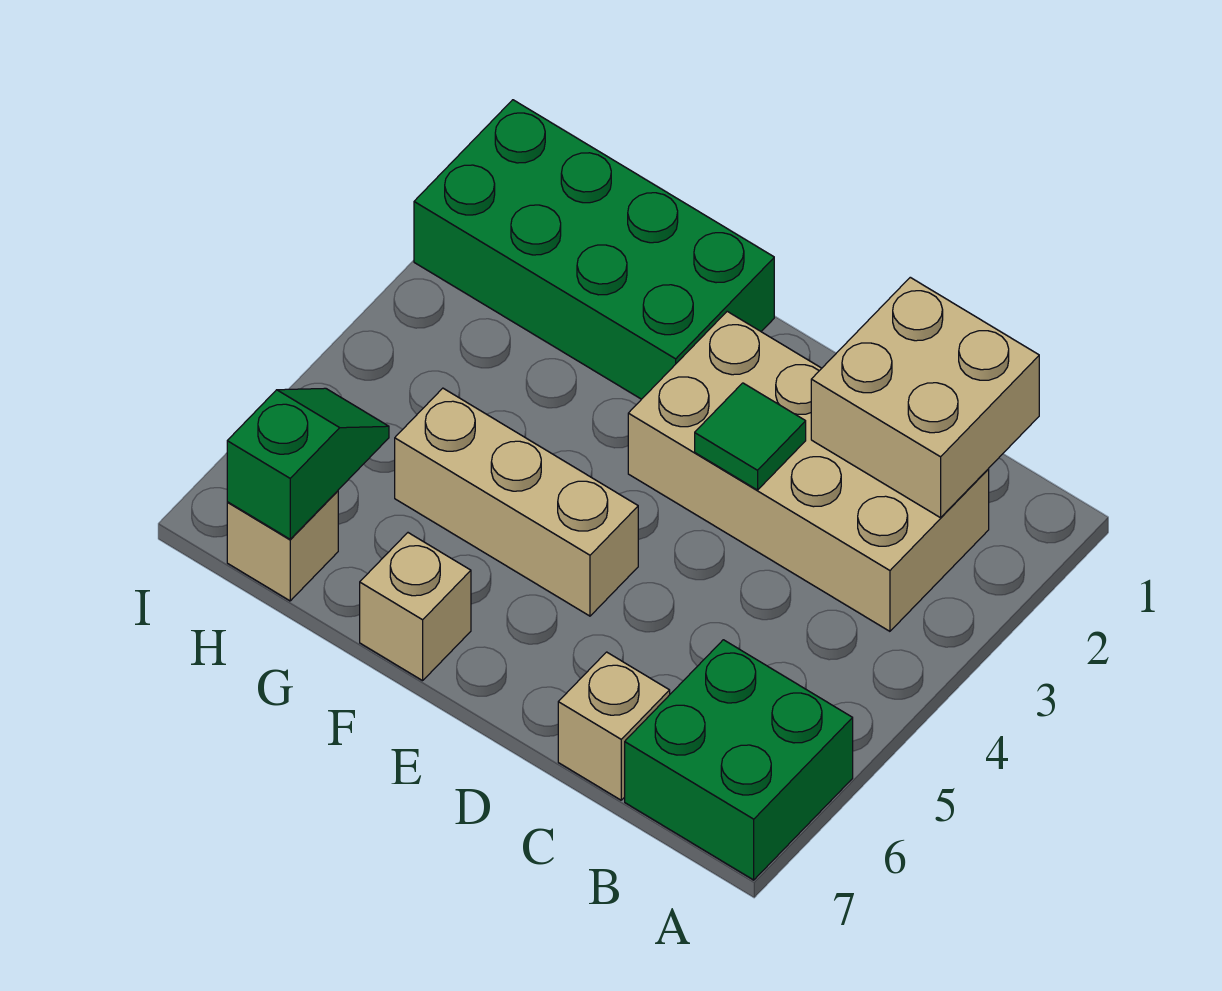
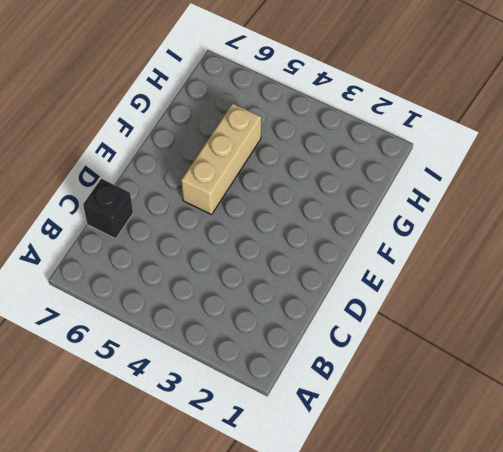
black 1x1 brick [83,179,133,239] -> tan 1x1 brick [558,652,670,800]
none -> green 2x2 brick [625,640,853,880]
none -> tan 2x4 brick [628,311,989,631]

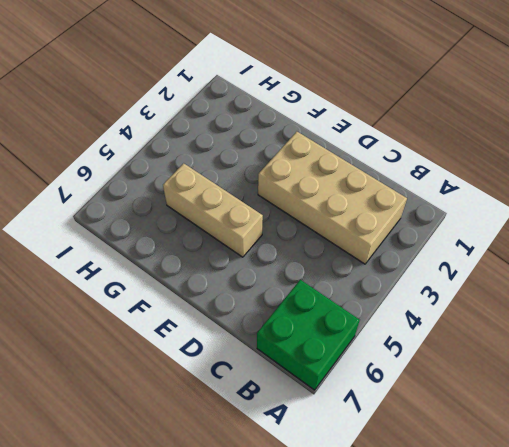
none -> tan 1x1 brick [558,652,670,800]
none -> green 2x4 brick [414,100,774,399]

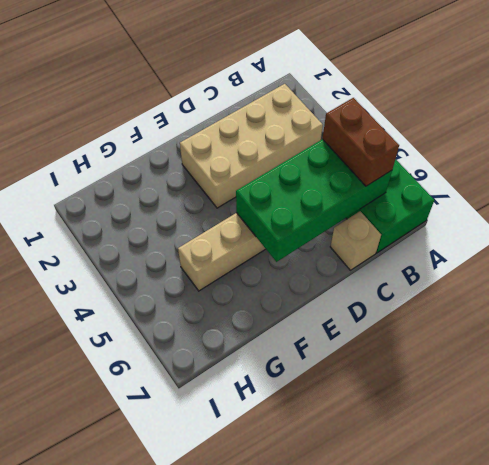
green 2x4 brick [236,139,392,262] -> green 2x4 brick moved to [414,100,774,399]
brown 1x2 brick [323,98,399,186] -> none
none -> tan 1x1 brick [360,533,471,681]
none -> tan 1x1 brick [227,491,338,601]

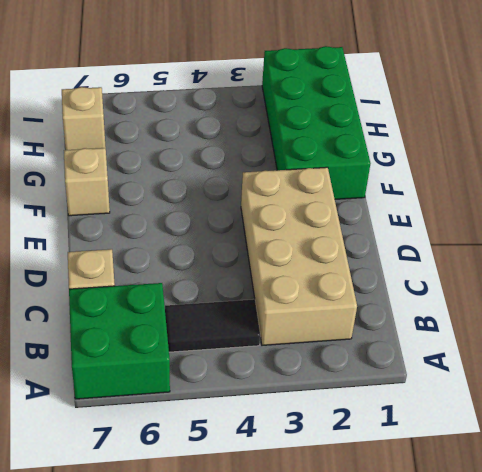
black 1x2 tile [165,299,260,352] -> none
none -> tan 1x3 brick [395,388,638,616]
none -> tan 2x2 brick [811,277,1039,518]

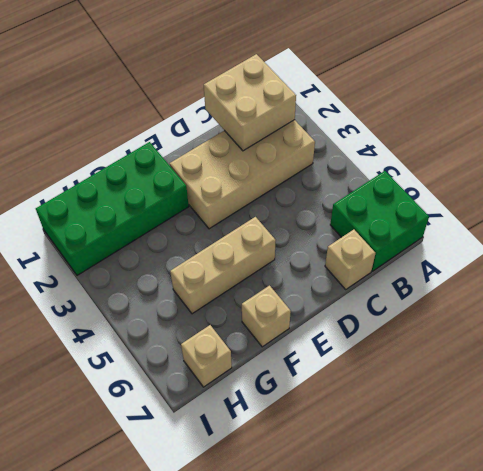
none -> green 1x1 tile [695,383,806,490]
none -> green 1x2 slope [227,388,389,539]

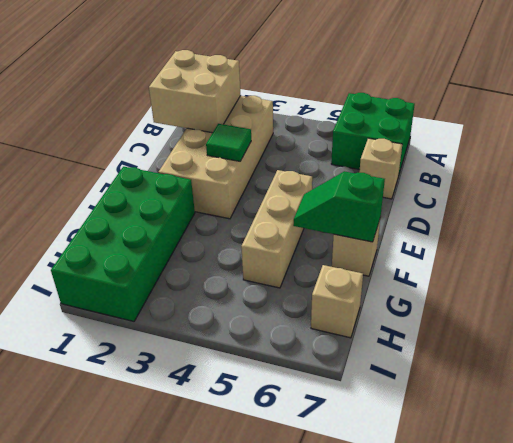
green 1x2 slope [293,171,385,242] -> green 1x2 slope moved to [227,388,389,539]

